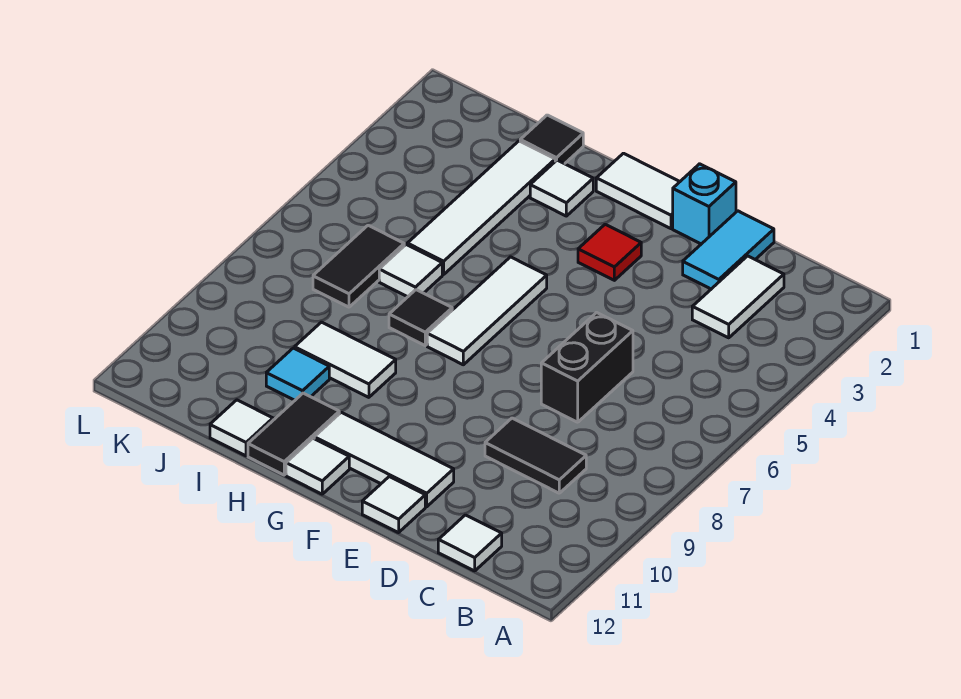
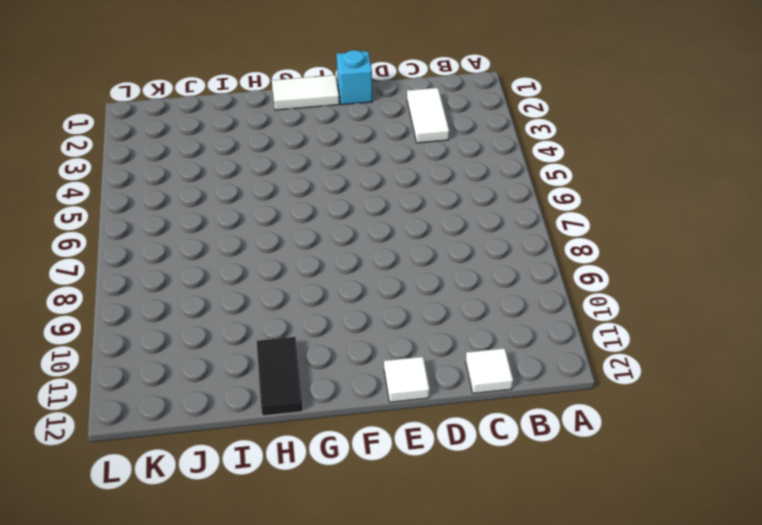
none -> black 1x2 tile [485,418,586,493]
none -> cyan 1x2 tile [683,211,774,289]
none -> black 1x2 brick [541,313,633,422]

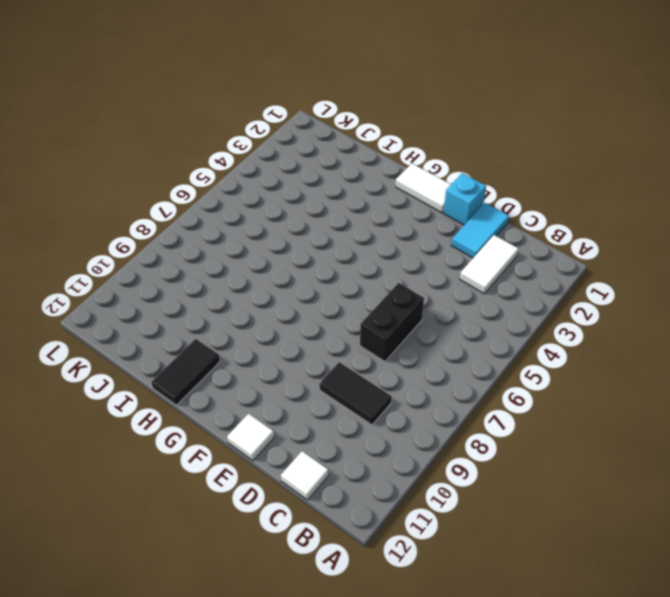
none -> white 1x3 tile [314,412,454,507]
none -> red 1x1 tile [578,224,641,280]
none -> white 1x3 tile [427,257,547,365]

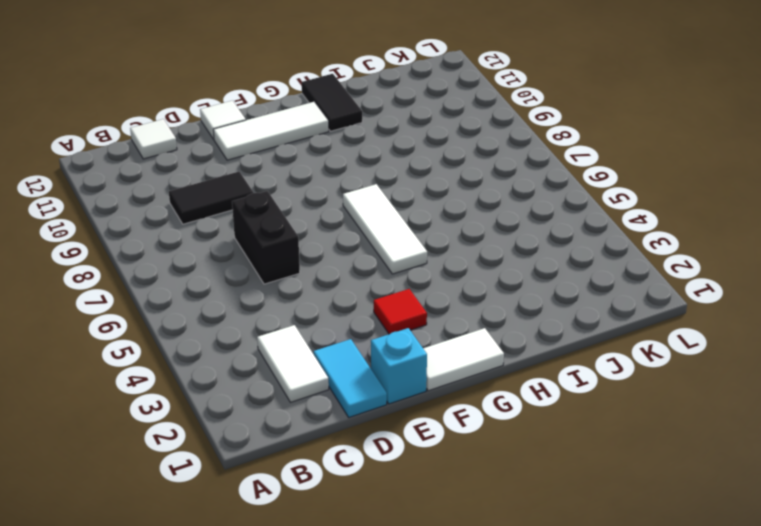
none -> white 1x1 tile [286,438,349,494]
none -> white 1x1 tile [530,160,593,216]
none -> black 1x1 tile [389,290,452,345]

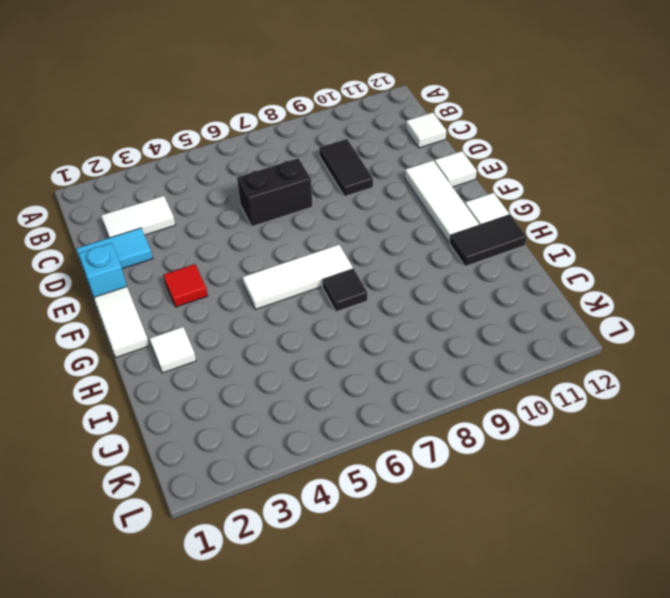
none -> white 1x2 tile [295,322,396,397]
none -> black 1x1 tile [520,115,583,164]
none -> white 1x4 tile [407,141,555,275]

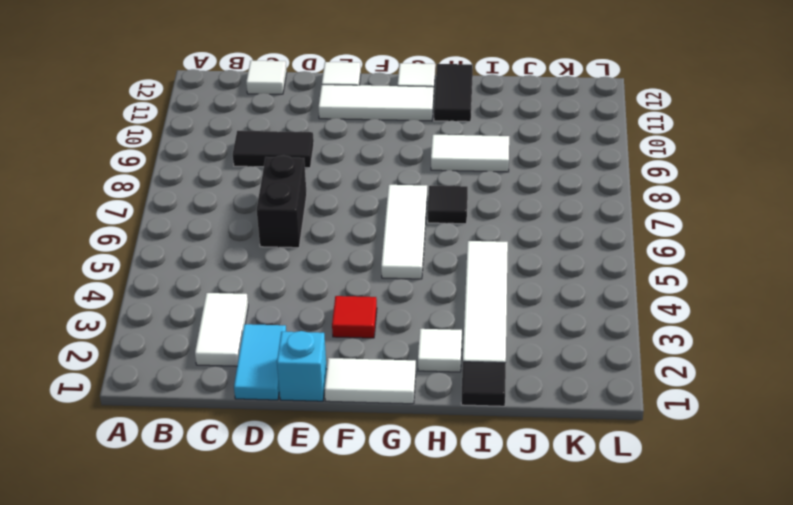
none -> white 1x1 tile [379,245,442,297]
none -> cyan 1x1 tile [266,348,329,400]
none -> white 1x1 tile [210,400,273,456]

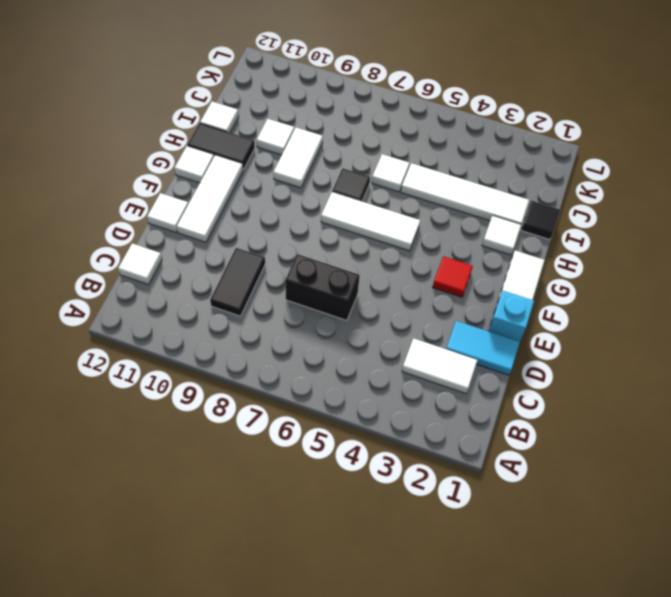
white 1x1 tile [256,119,294,155] -> cyan 1x1 tile [266,348,329,400]
none -> black 1x2 tile [313,225,404,307]

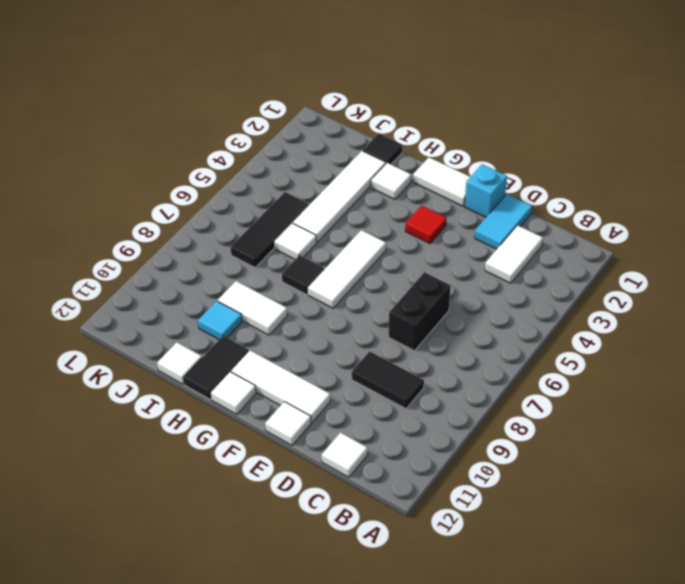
black 1x3 tile [230,192,309,268] -> black 1x2 tile [313,225,404,307]

